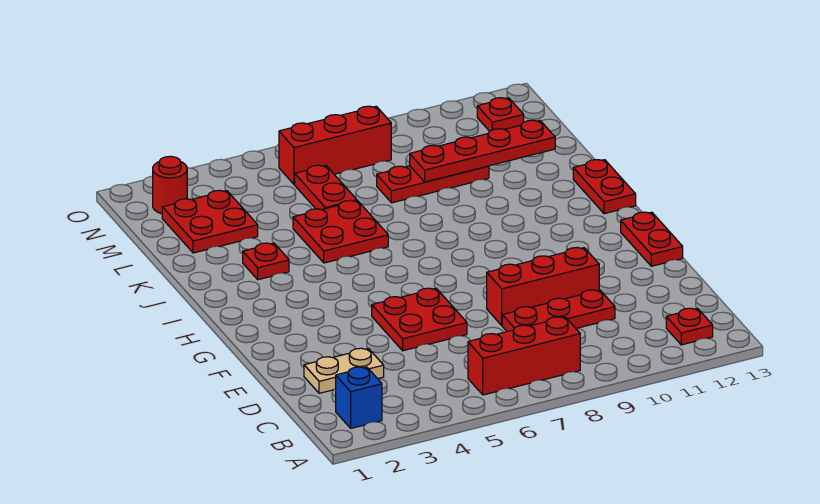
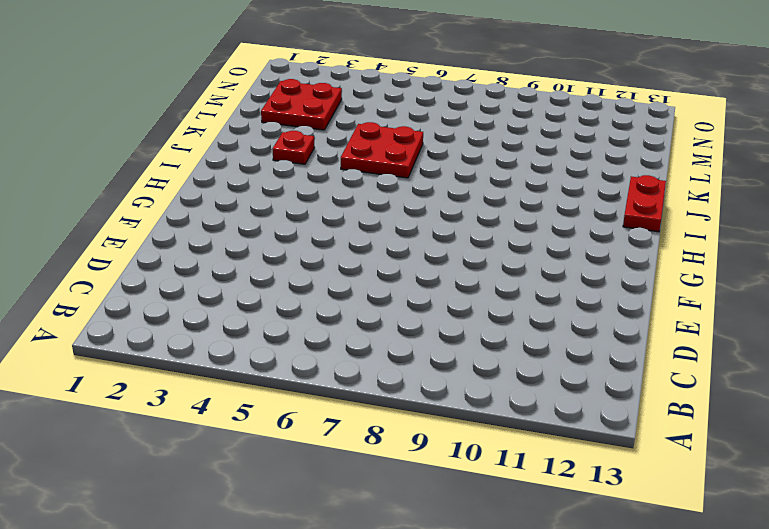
none -> blue 1x1 brick [336,367,382,428]
none -> red 1x3 brick [468,317,580,395]
none -> red 1x1 plate [666,308,713,345]

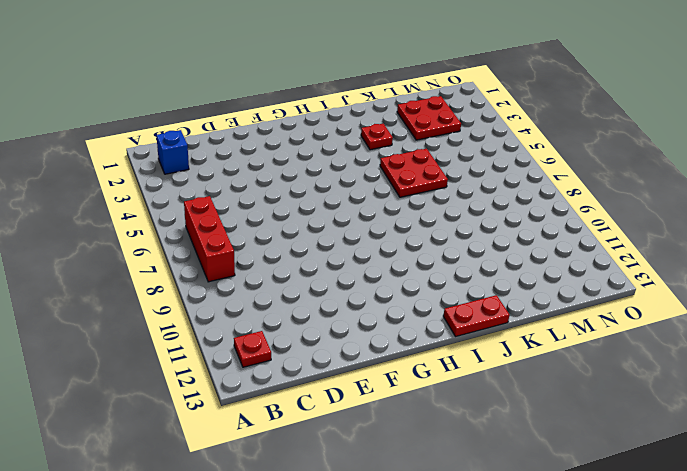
none -> tan 1x2 plate [304,348,384,393]
none -> red 1x3 plate [502,290,615,332]
none -> red 2x2 plate [372,288,467,351]

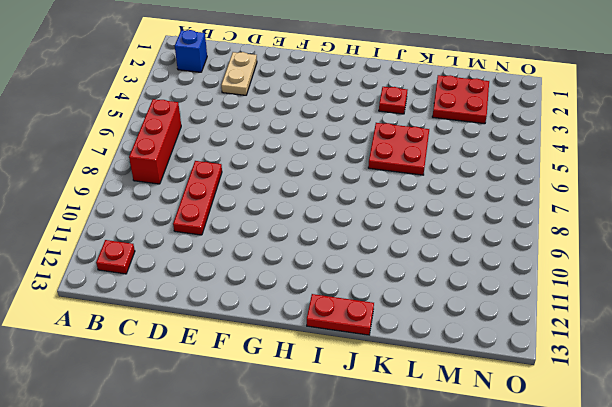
none -> red 2x2 plate [372,288,467,351]
none -> red 1x3 brick [487,248,599,325]
none -> red 1x2 plate [621,212,683,266]

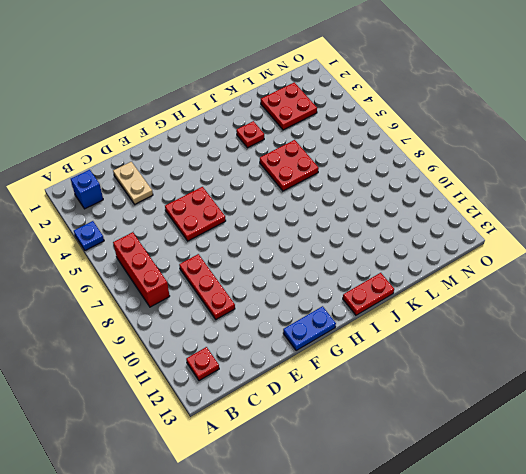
blue 1x1 plate [74,221,104,251] -> none
blue 1x2 plate [283,306,336,351] -> red 1x2 plate [621,212,683,266]
none -> red 1x3 brick [487,248,599,325]
none -> red 1x2 plate [295,165,357,210]
none -> red 1x3 plate [377,166,489,203]

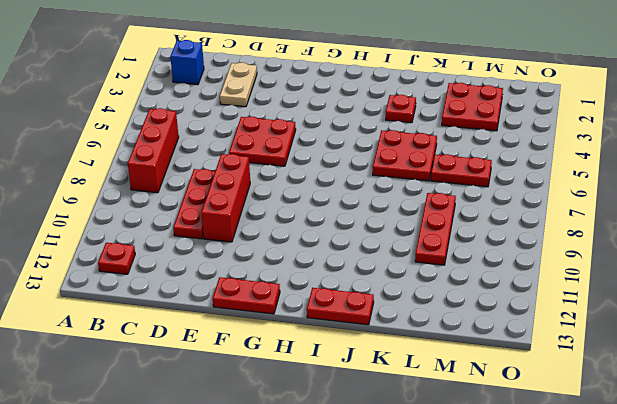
none -> red 1x1 round brick [153,156,187,214]
none -> red 1x3 brick [279,106,391,184]
none -> red 1x1 plate [477,98,524,131]

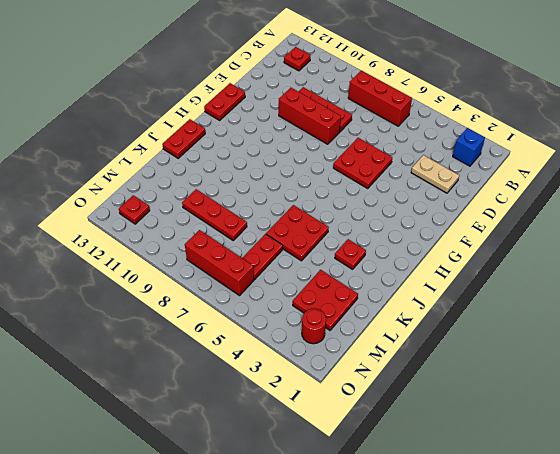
none -> red 1x4 plate [410,120,555,182]

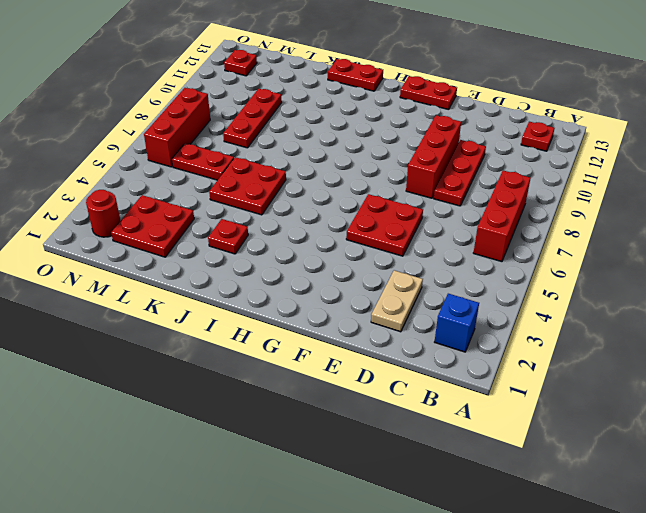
none -> red 1x4 plate [410,120,555,182]

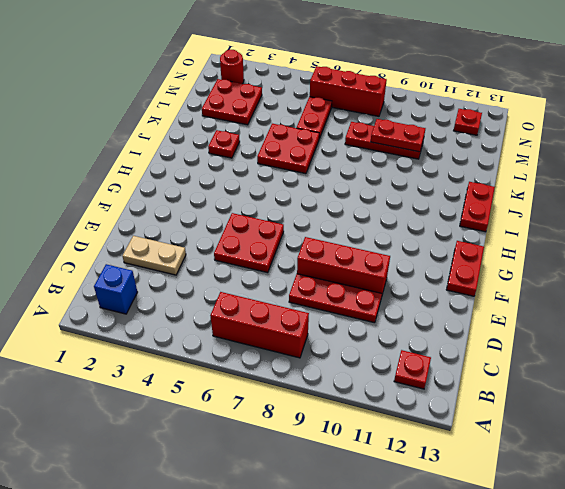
red 1x2 plate [371,119,426,152] -> red 1x4 plate [410,120,555,182]

